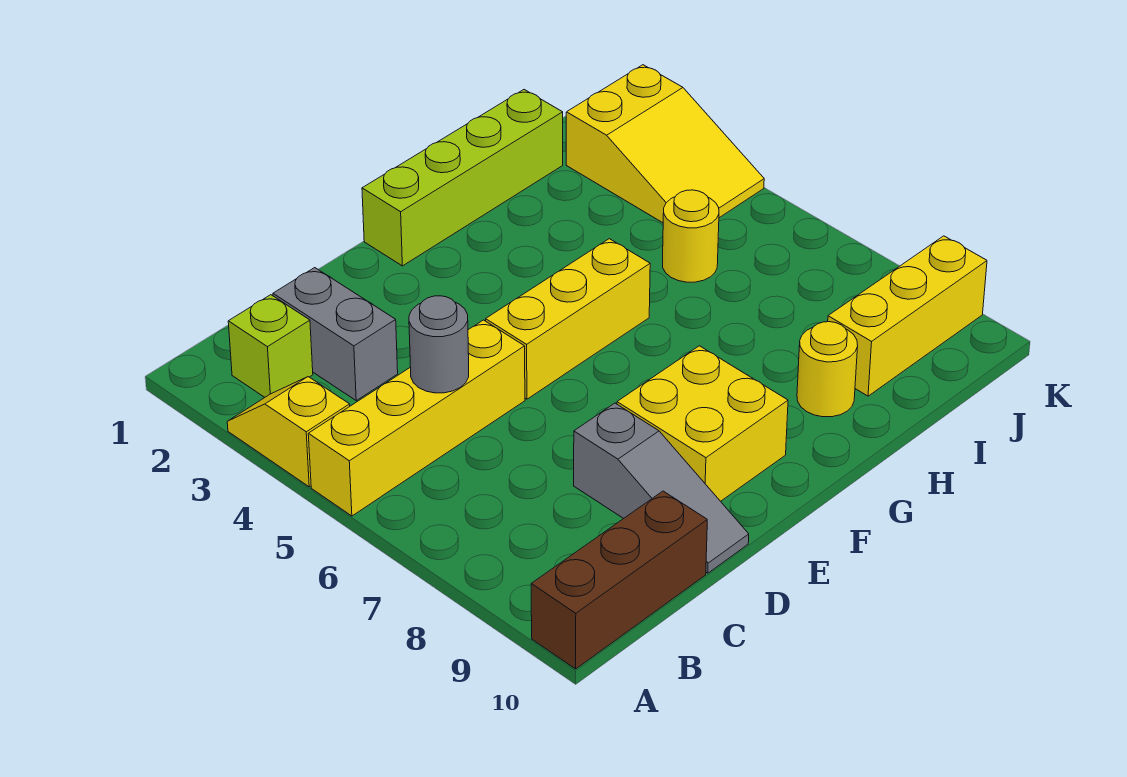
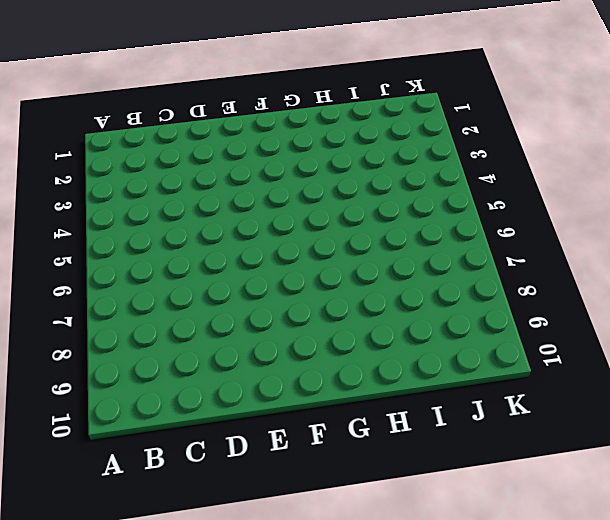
none -> yellow 1x2 slope [227,377,350,487]
none -> yellow 1x4 brick [308,320,525,516]
none -> brown 1x3 brick [531,491,707,669]

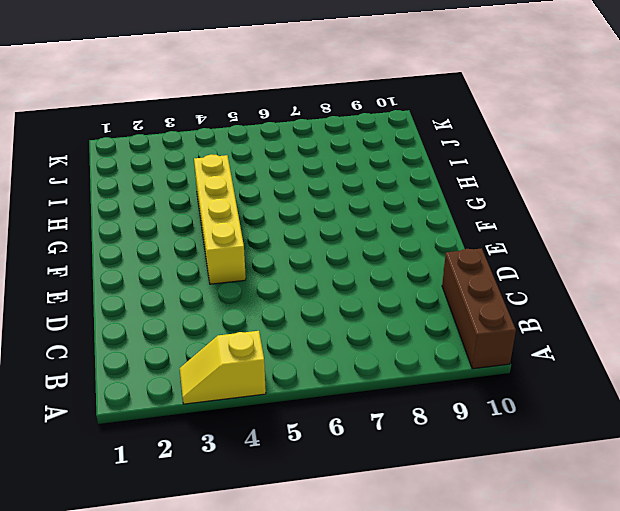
yellow 1x4 brick [194,154,246,284] -> yellow 1x4 brick moved to [308,320,525,516]
none -> lime 1x1 brick [228,295,313,397]
none -> grey 1x2 brick [273,268,398,401]
none -> grey 1x3 slope [574,403,749,573]

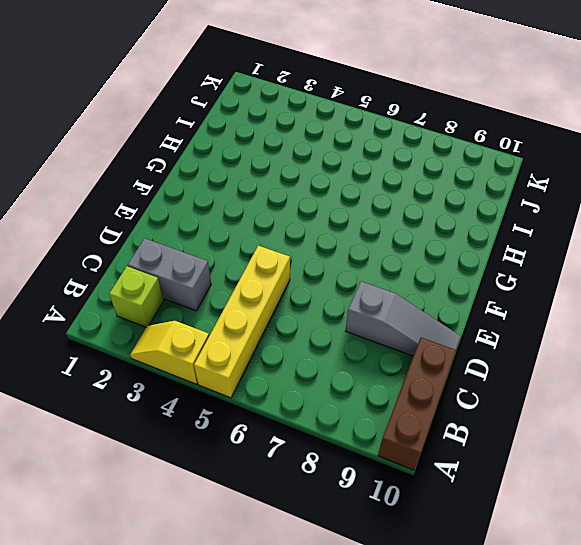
none -> yellow 1x3 brick [486,239,650,399]
none -> yellow 2x2 brick [617,346,788,501]
none -> lime 1x4 brick [362,90,563,266]

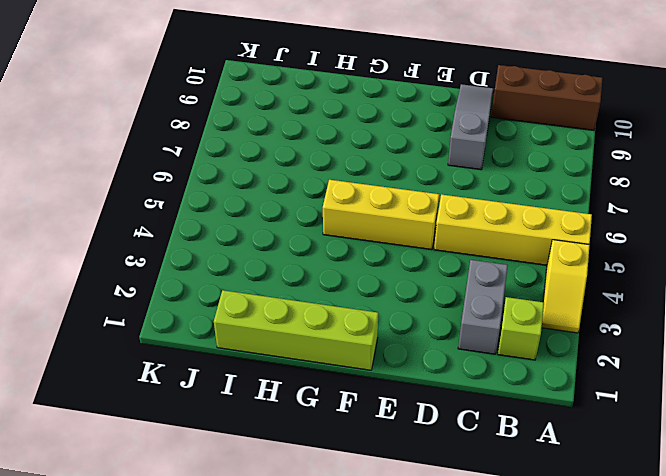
none -> yellow 2x2 brick [617,346,788,501]
none -> yellow 1x1 round brick [797,322,858,417]
none -> yellow 1x1 round brick [663,190,719,282]

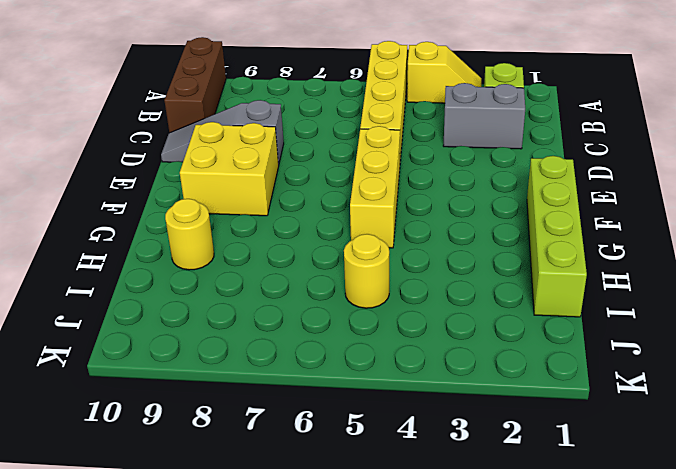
none -> yellow 1x3 brick [828,236,987,396]
none -> yellow 2x3 slope [566,65,764,223]
none -> grey 1x1 round brick [409,296,469,393]

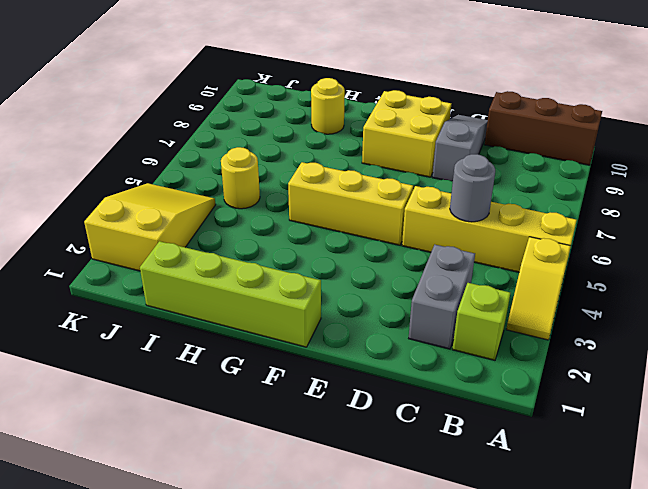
none -> yellow 1x3 brick [828,236,987,396]

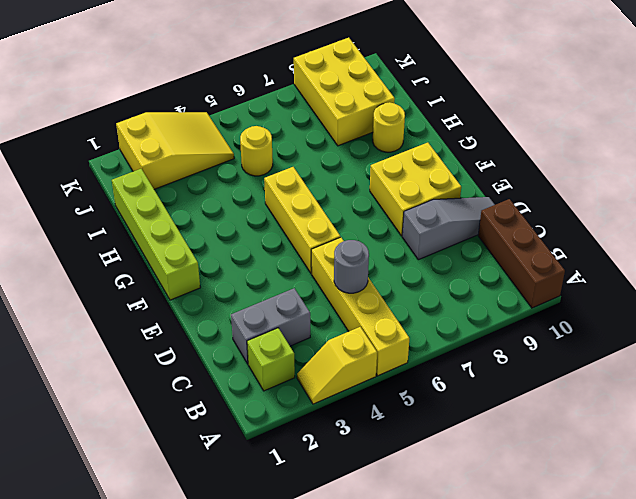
yellow 2x3 brick [294,38,395,146] -> yellow 1x3 brick [828,236,987,396]

